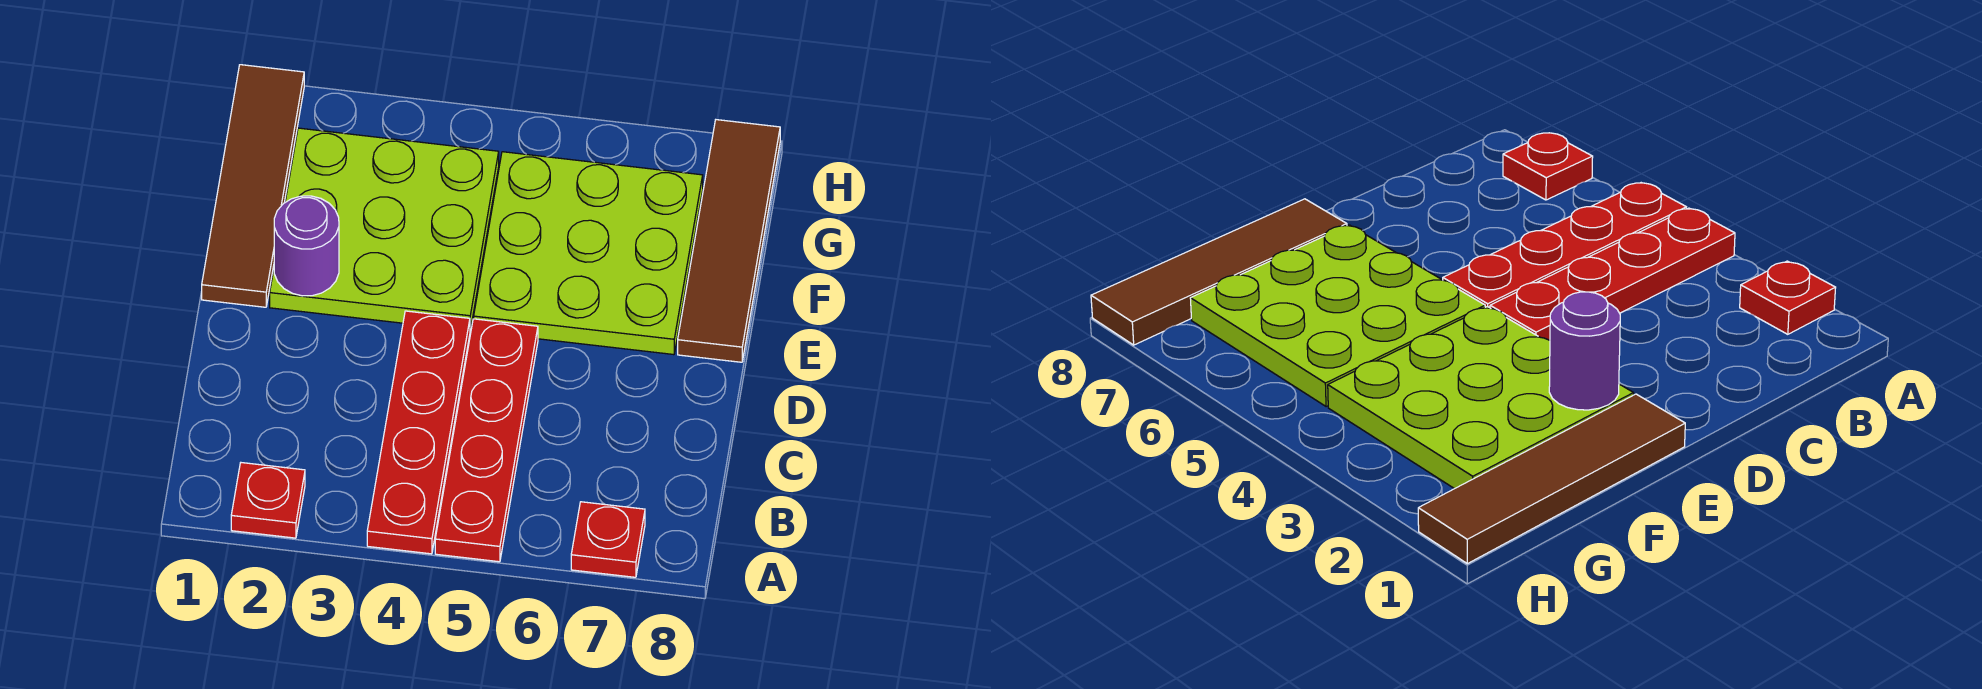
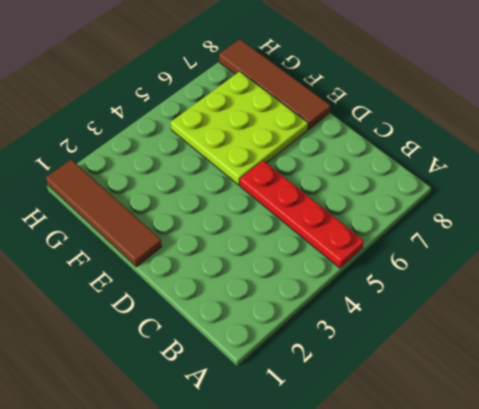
none -> red 1x1 plate [231,463,305,538]
none -> red 1x4 plate [367,311,470,554]

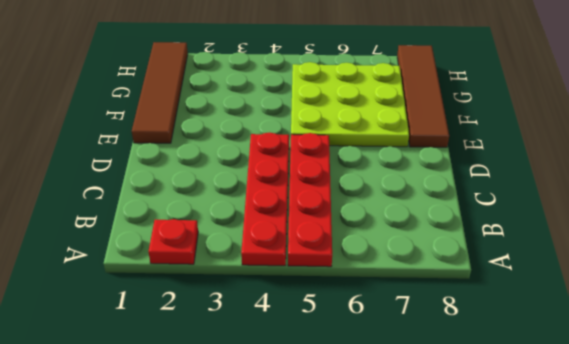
none -> red 1x1 plate [571,502,645,577]
none -> lime 3x3 plate [270,128,499,330]

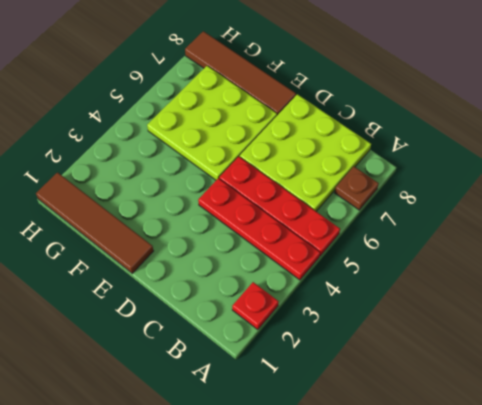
brown 1x1 plate [335,167,379,210] -> red 1x1 plate [571,502,645,577]
lime 3x3 plate [240,94,371,211] -> lime 3x3 plate moved to [270,128,499,330]
none -> purple 1x1 round brick [274,196,339,296]

